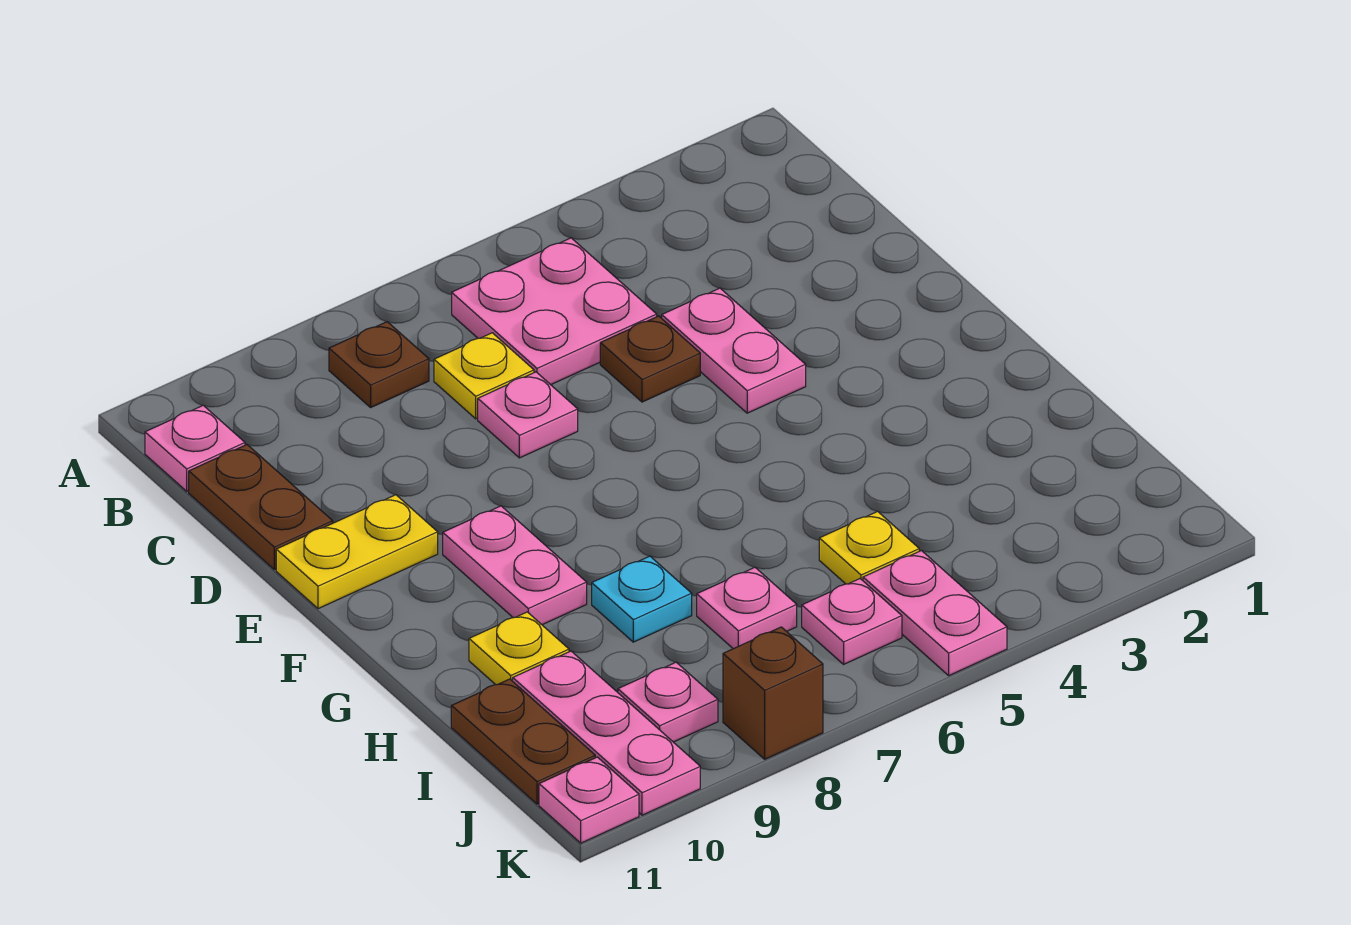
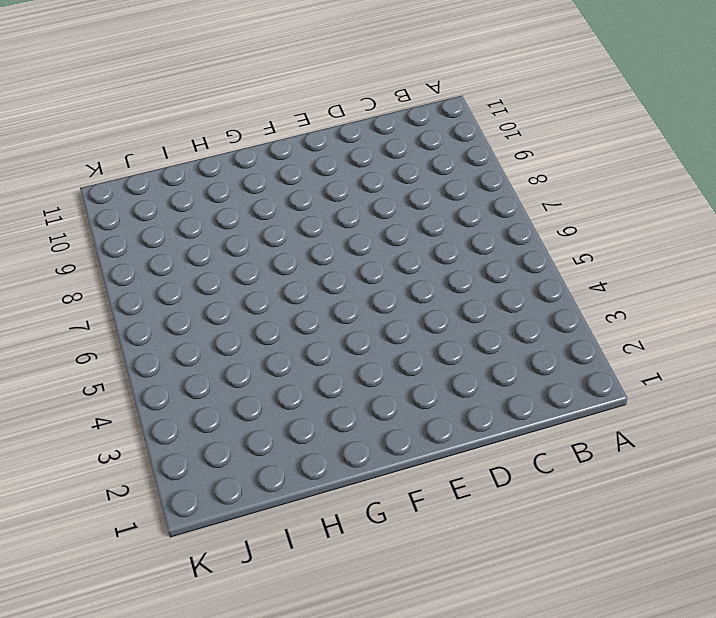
none -> pink 2x2 plate [452,238,657,385]
none -> brown 1x1 plate [329,322,429,407]
none -> pink 1x1 plate [145,405,245,491]

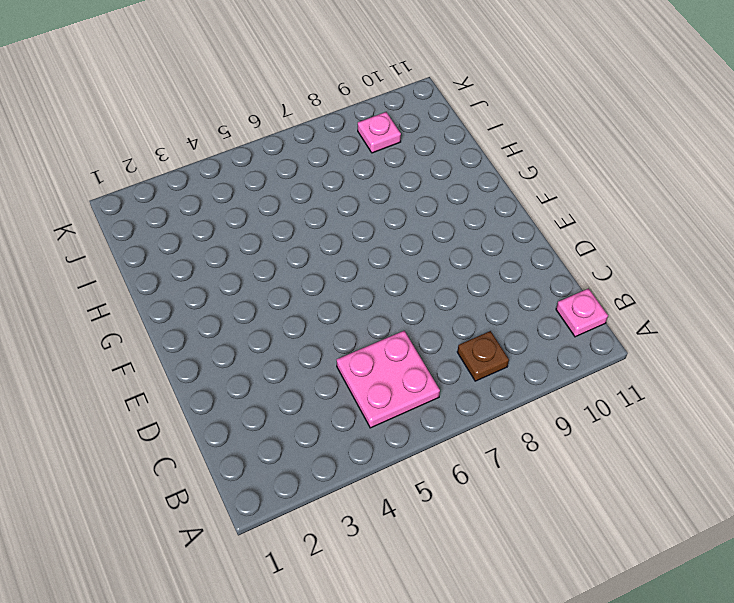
none -> yellow 1x1 plate [434,333,534,419]
none -> brown 1x2 plate [189,445,333,569]
none -> pink 1x2 plate [662,288,806,413]

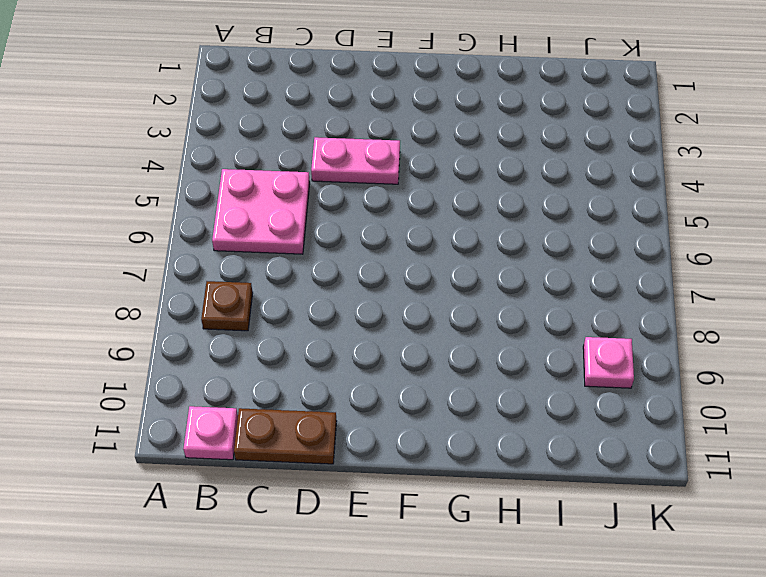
none -> yellow 1x1 plate [434,333,534,419]
none -> brown 1x1 plate [600,316,700,402]
none -> pink 1x1 plate [478,372,578,458]

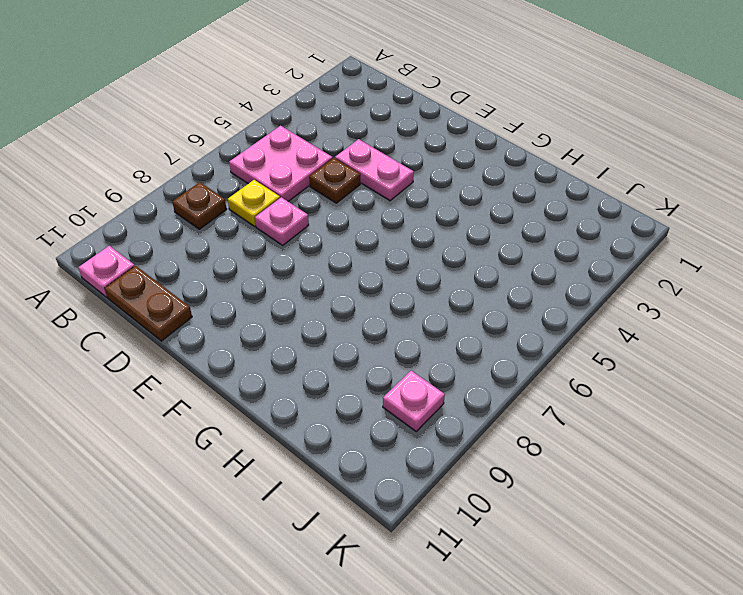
none -> yellow 1x2 plate [276,495,438,609]
none -> pink 1x2 plate [443,506,587,625]
none -> cyan 1x1 plate [592,556,692,642]

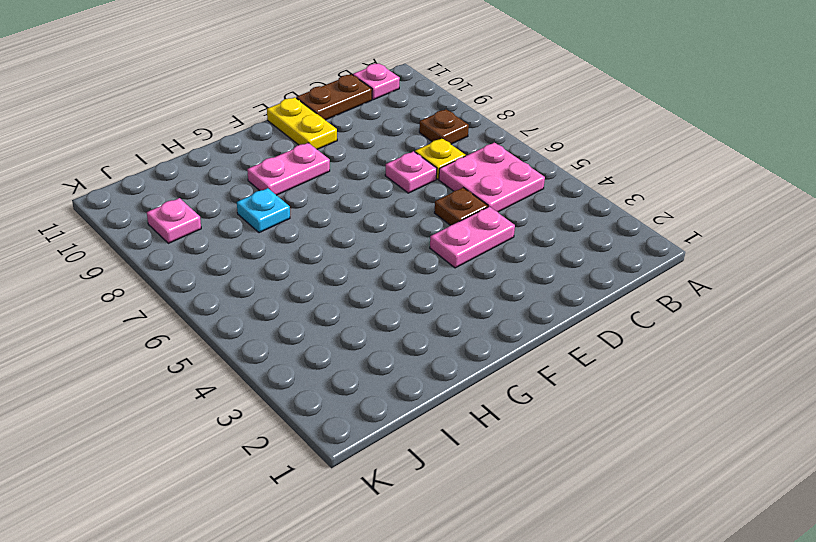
none -> yellow 1x1 plate [469,612,569,685]
none -> yellow 1x1 plate [819,511,919,584]
none -> pink 1x1 plate [697,567,797,649]

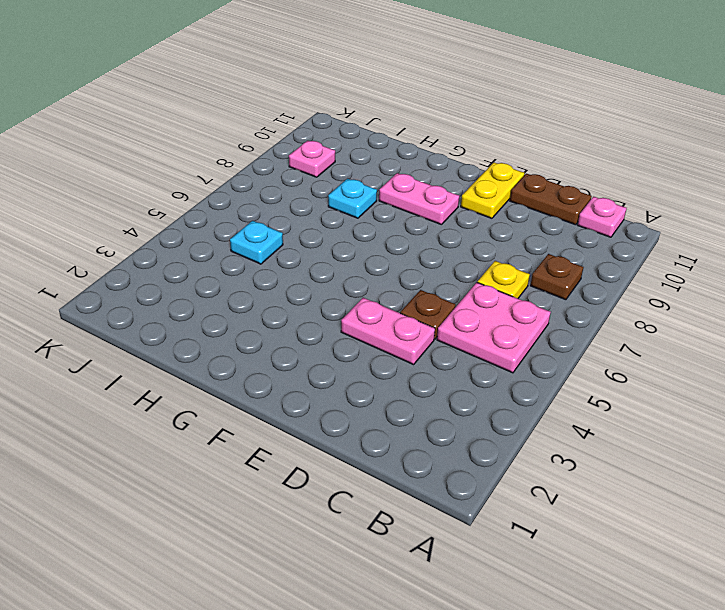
cyan 1x1 plate [230,221,283,264] -> yellow 1x1 plate [819,511,919,584]
none -> pink 1x1 plate [478,372,578,458]
none -> yellow 1x1 plate [469,612,569,685]
none -> pink 1x1 plate [697,567,797,649]

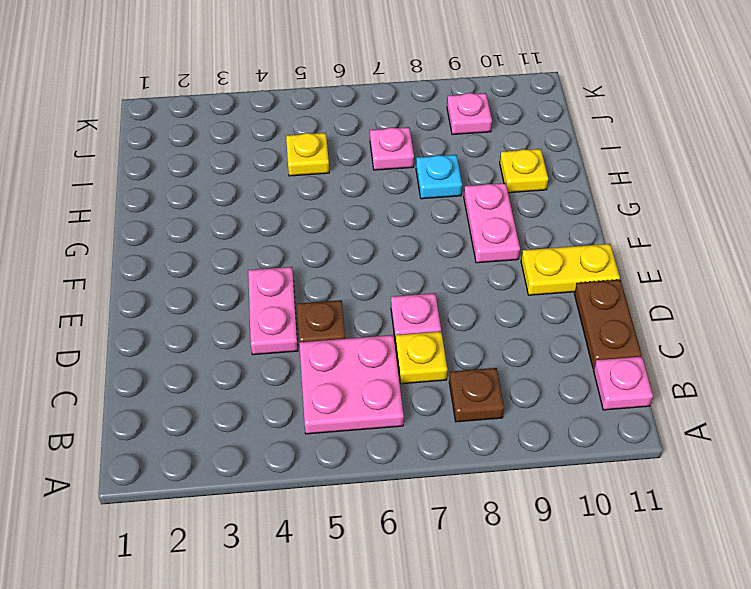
none -> pink 1x3 plate [513,651,700,815]
none -> brown 1x2 plate [451,679,595,804]
none -> pink 1x2 plate [863,551,1007,675]

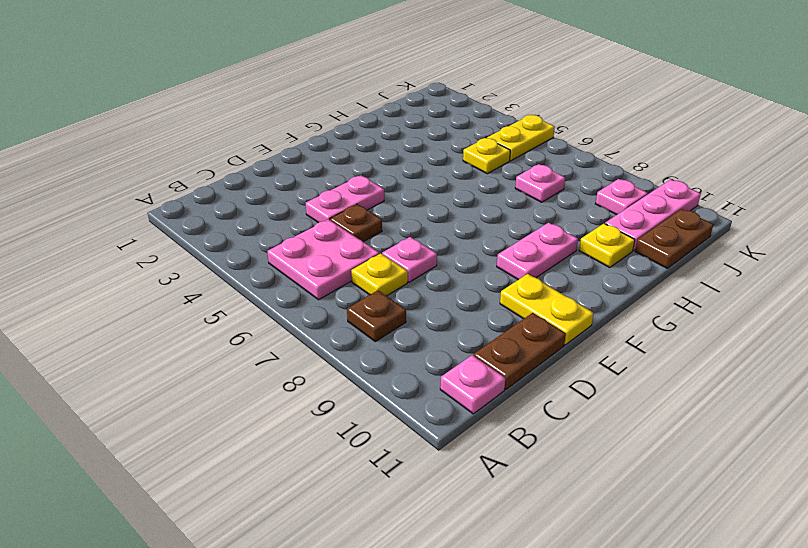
yellow 1x2 plate [487,115,555,161] -> pink 1x2 plate [863,551,1007,675]
none -> cyan 1x1 plate [592,556,692,642]
none -> pink 1x1 plate [802,579,902,664]
none -> brown 1x1 brick [723,627,823,759]

